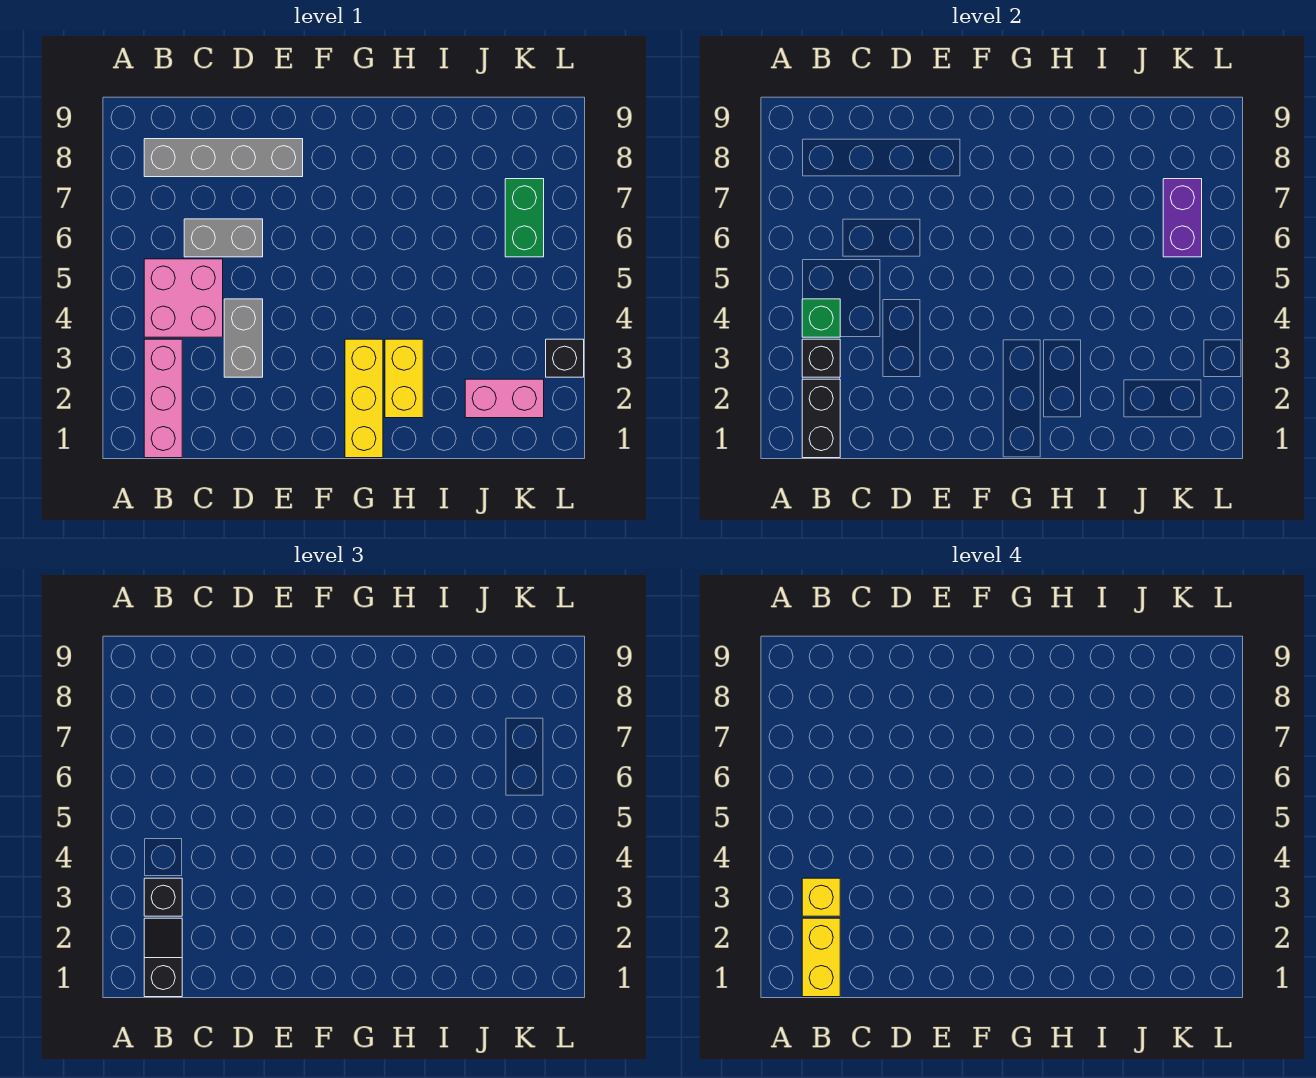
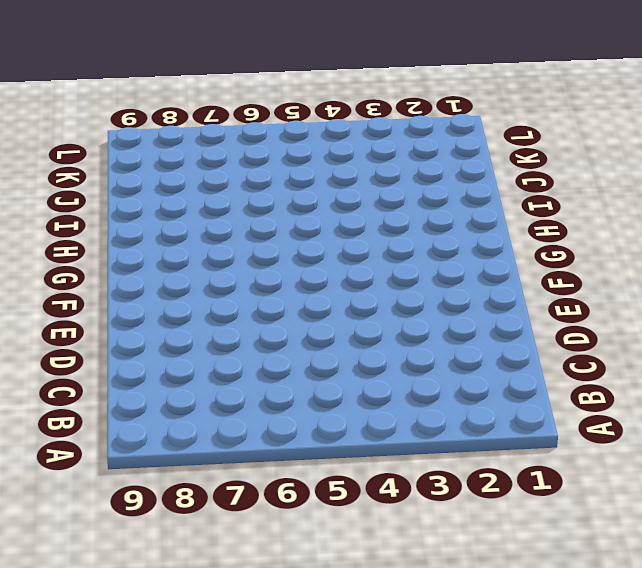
none -> pink 1x3 brick [144,339,182,458]
none -> pink 2x2 brick [144,259,223,337]
none -> grey 1x4 brick [144,139,303,177]

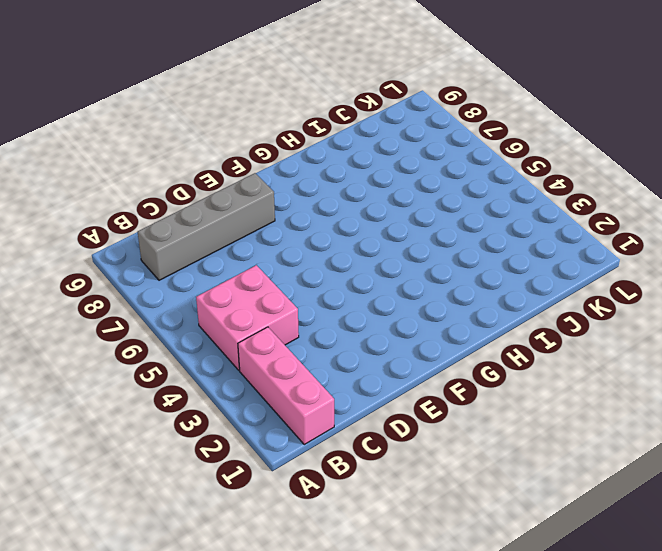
none -> grey 1x2 brick [184,219,263,257]
none -> grey 1x2 brick [224,299,263,377]
none -> yellow 1x3 brick [345,339,383,458]

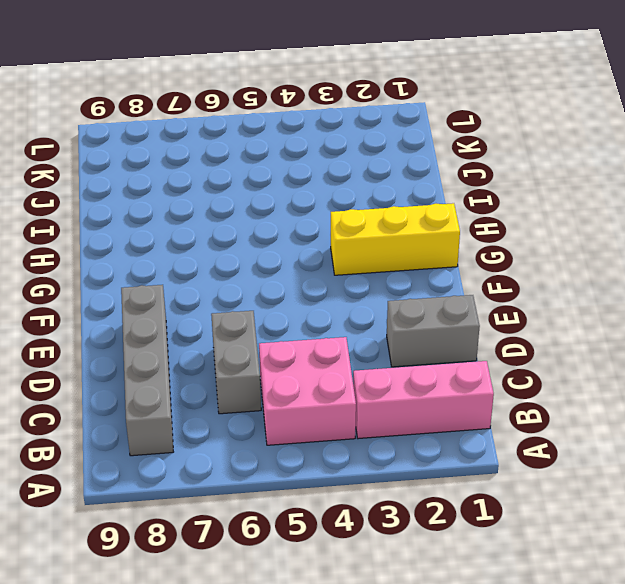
grey 1x2 brick [387,295,480,367] -> grey 1x2 brick moved to [224,299,263,377]
none -> yellow 1x2 brick [385,339,423,418]
none -> pink 1x2 brick [465,379,544,418]
none -> green 1x2 brick [505,179,544,257]

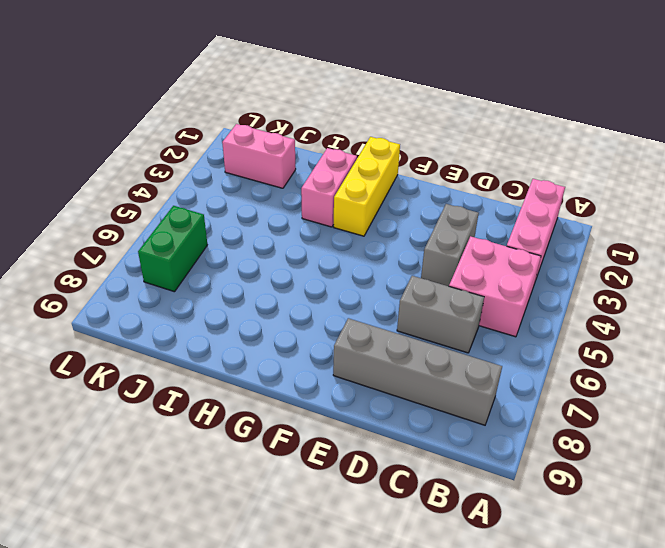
pink 1x2 brick [301,148,357,227] -> yellow 1x2 brick [385,339,423,418]
none -> black 1x1 brick [546,339,584,377]
none -> black 1x2 brick [802,379,840,458]
none -> black 1x1 brick [802,339,840,377]

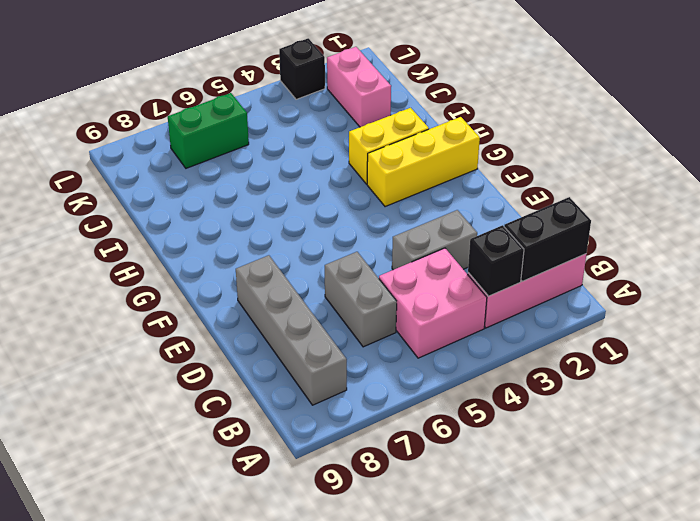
none -> green 1x1 brick [802,299,840,337]
none -> purple 1x2 brick [1163,179,1202,257]
none -> black 1x2 slope [144,918,182,997]

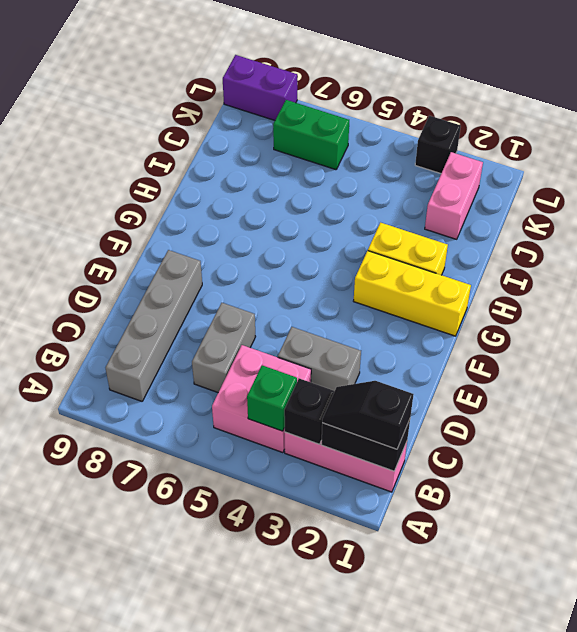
purple 1x2 brick [223,55,297,120] -> purple 1x2 brick moved to [1163,179,1202,257]
none -> black 1x1 brick [144,878,182,916]
none -> yellow 1x2 brick [802,918,840,997]
none -> yellow 1x1 brick [802,878,840,916]

